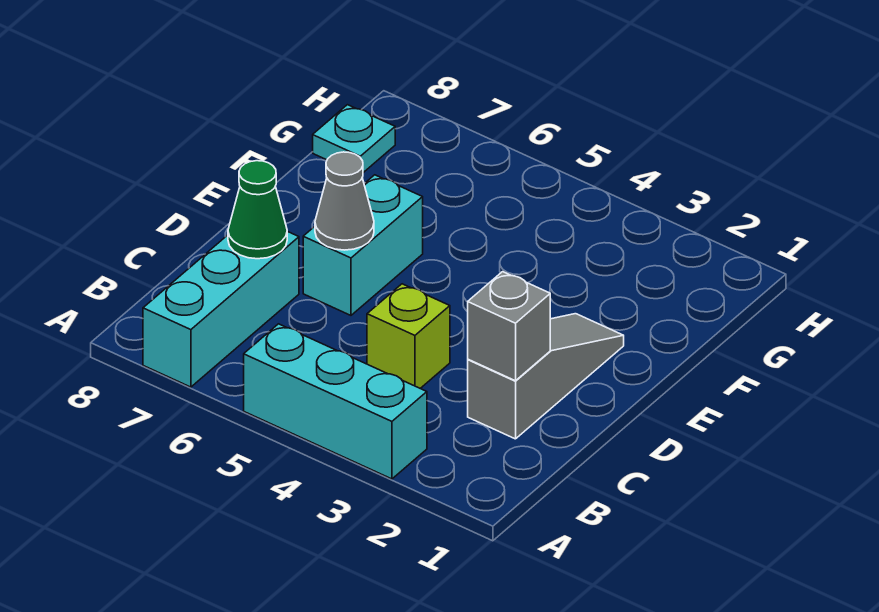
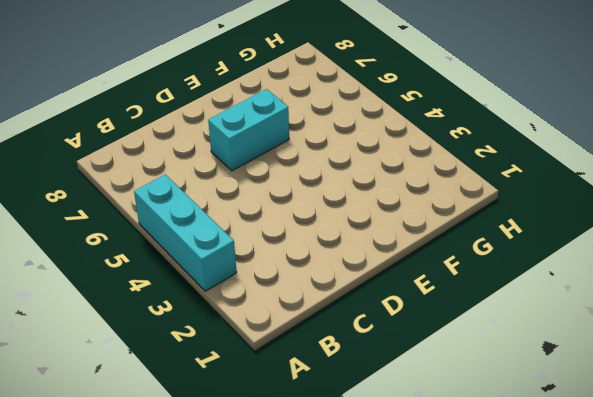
none -> cyan 1x3 brick [143,231,299,387]
none -> grey 1x3 slope [468,314,624,439]

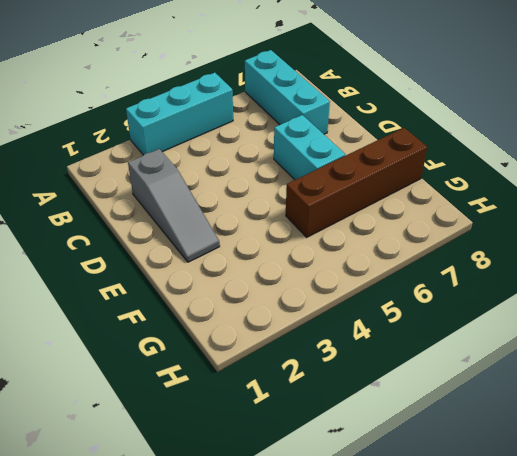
brown 1x4 brick [286,128,427,237] -> none
none -> lime 1x1 brick [367,284,450,388]
none -> cyan 1x1 plate [313,105,395,173]

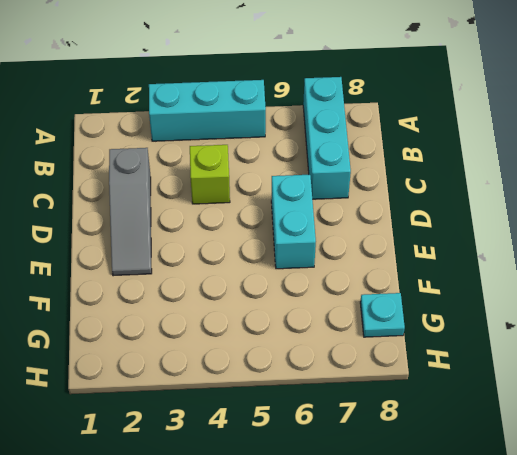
none -> grey 1x1 brick [468,272,550,381]
none -> green 1x1 cone [228,161,287,259]

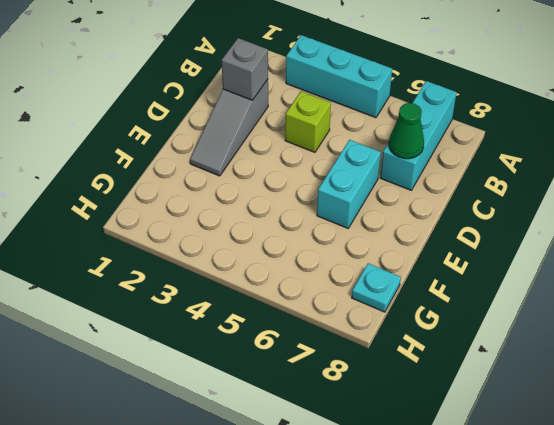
none -> grey 1x1 cone [315,152,374,250]

